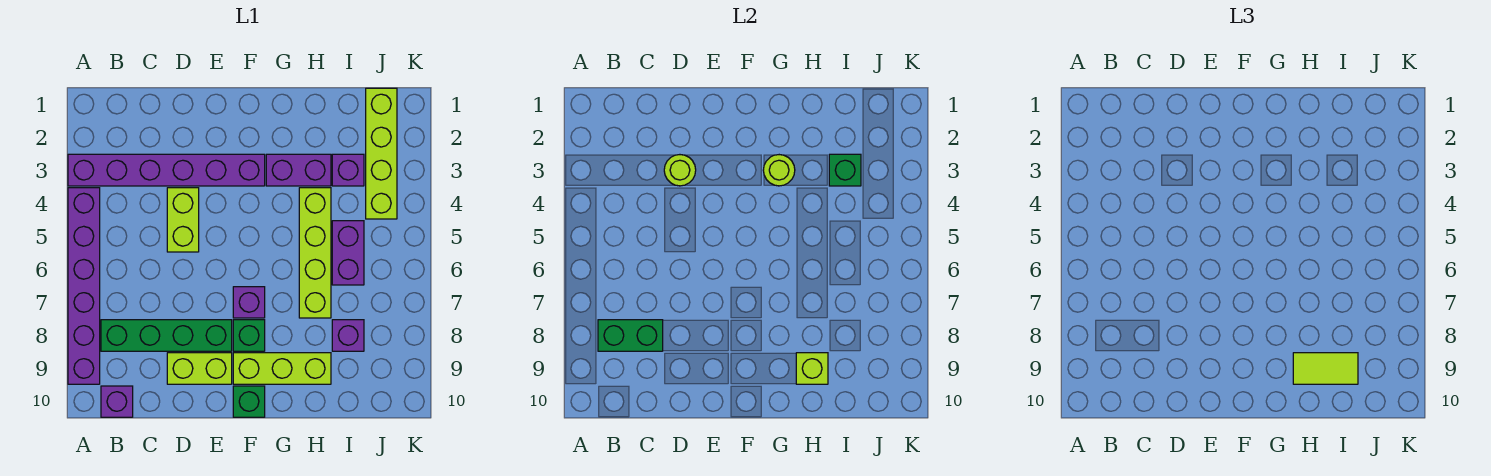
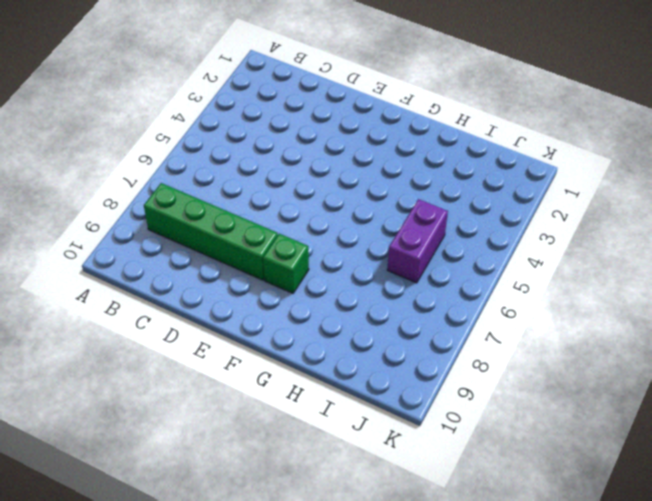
none -> purple 1x6 brick [68,154,265,186]
none -> purple 1x6 brick [68,188,100,384]
none -> purple 1x1 brick [101,386,133,417]

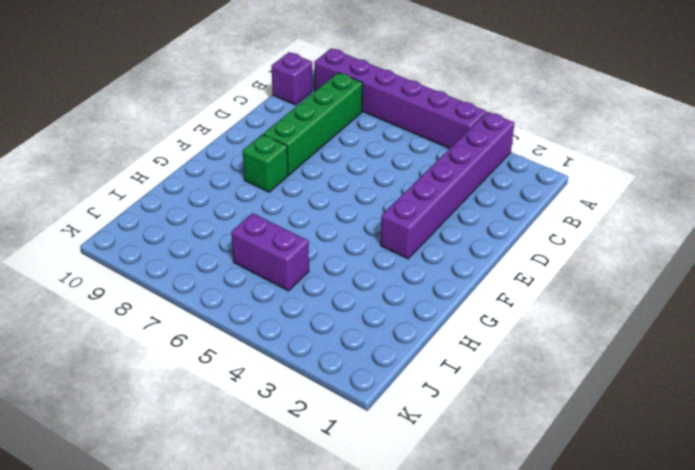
none -> lime 1x2 brick [167,188,199,252]
none -> lime 1x2 brick [167,353,232,384]
none -> purple 1x1 brick [233,287,265,318]

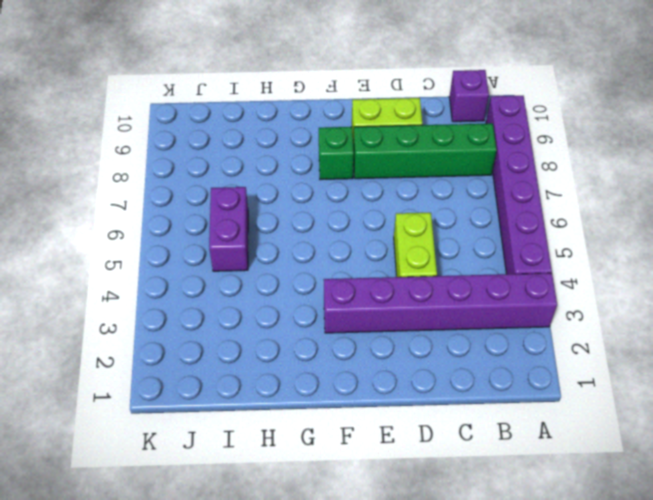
none -> purple 1x1 brick [233,287,265,318]
none -> lime 1x3 brick [233,353,331,384]
none -> green 1x1 brick [233,386,265,417]

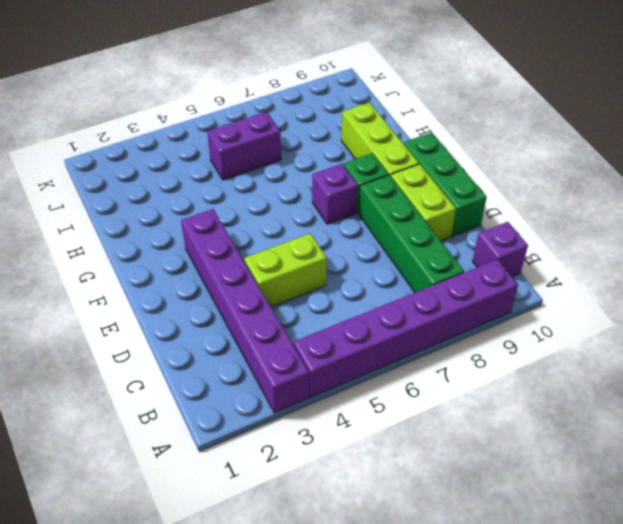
green 1x3 brick [404,132,487,236] -> green 1x1 brick [233,386,265,417]
none -> purple 1x2 brick [266,154,331,186]
none -> lime 1x4 brick [299,188,331,318]
none -> purple 1x1 brick [332,154,364,186]

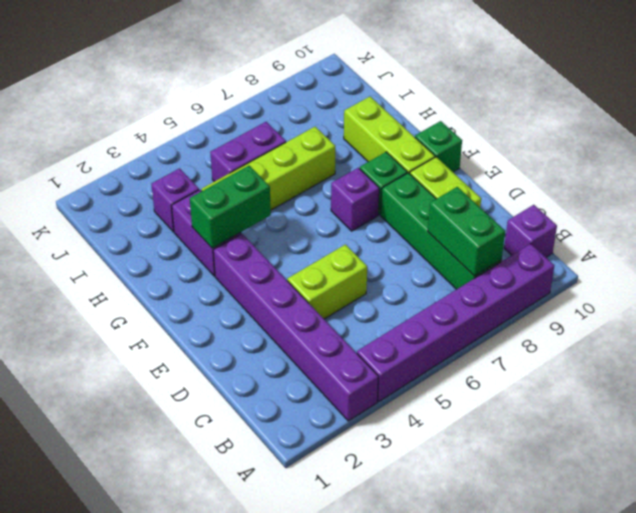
green 1x2 brick [190,166,271,248] -> lime 1x1 round brick [763,155,795,186]
none -> purple 1x1 brick [332,320,364,351]
none -> lime 1x4 brick [366,88,397,219]
none -> lime 1x1 round brick [664,155,696,186]

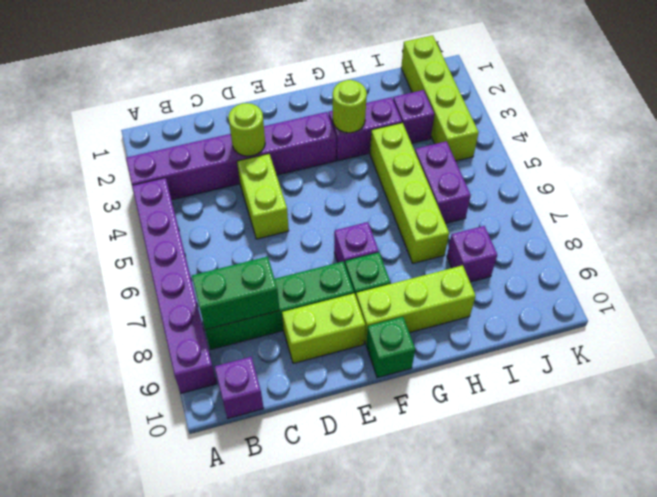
none -> lime 1x1 brick [796,353,828,384]
none -> green 1x1 brick [829,154,861,186]
none -> lime 1x2 tile [1293,353,1358,384]

